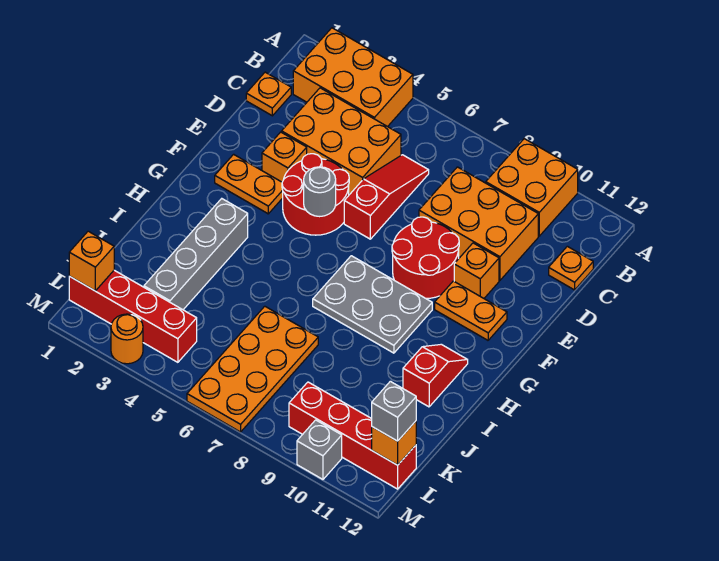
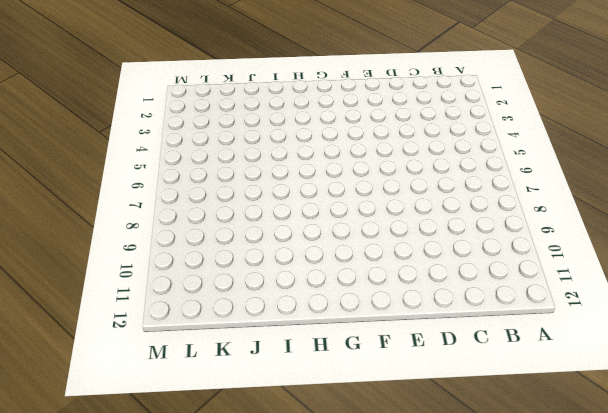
none -> orange 2x3 brick [293,28,413,127]
none -> orange 2x2 brick [486,139,578,236]
none -> orange 1x1 plate [246,72,291,116]

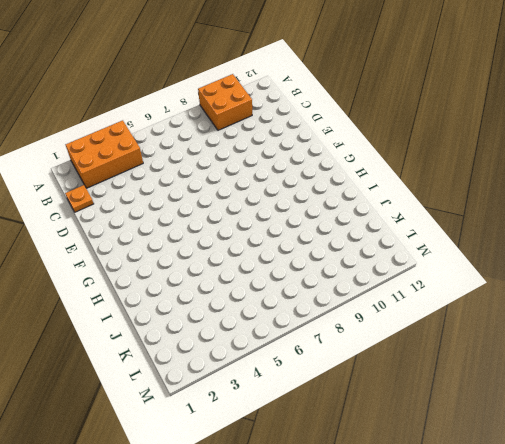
none -> orange 2x3 brick [282,88,401,194]
none -> red 1x3 slope [344,155,429,239]
none -> orange 2x3 brick [419,167,538,280]

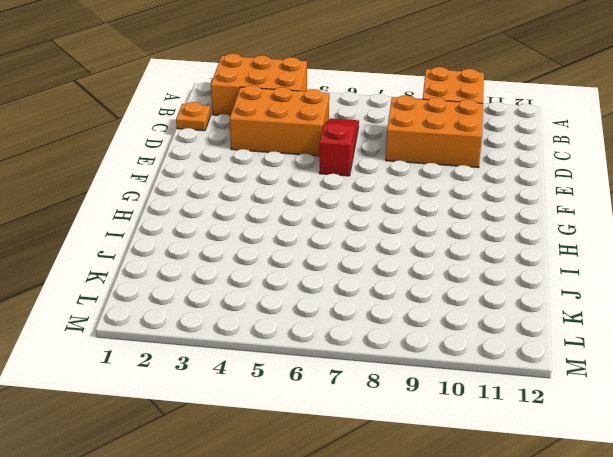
none -> orange 1x1 plate [549,246,593,290]
none -> orange 1x1 brick [262,132,307,182]
none -> red 2x2 round brick [282,154,349,235]

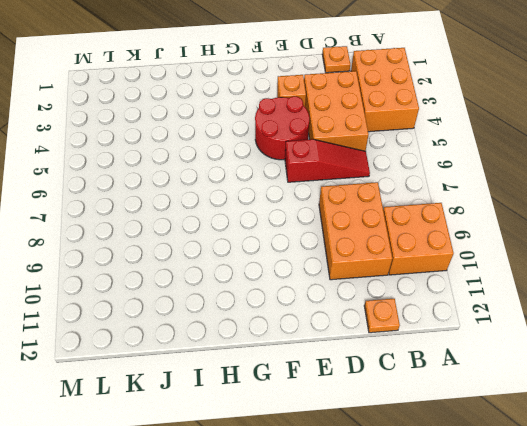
none -> red 2x2 round brick [392,217,459,299]
none -> orange 1x1 brick [454,243,499,298]
none -> orange 1x2 plate [215,154,283,214]

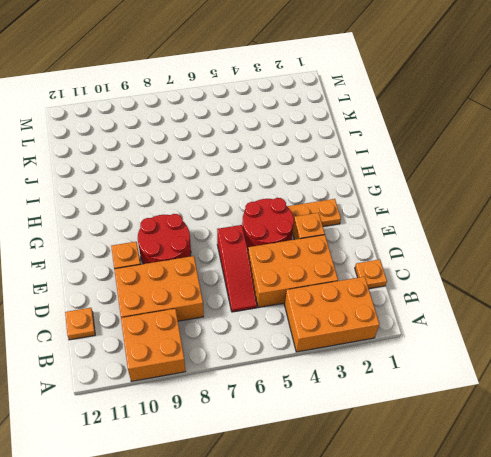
none -> orange 1x2 plate [435,281,507,340]
none -> grey 2x3 plate [313,256,432,353]
none -> grey 1x4 brick [144,199,248,310]

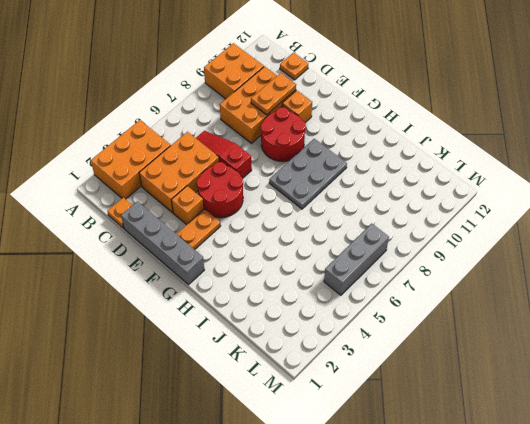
grey 1x4 brick [121,201,204,285] -> grey 1x4 brick moved to [144,199,248,310]
orange 1x2 plate [251,73,296,115] -> orange 1x2 plate moved to [435,281,507,340]
grey 1x3 brick [324,224,389,295] -> orange 2x4 plate [187,306,318,432]
none -> red 1x2 slope [403,344,468,407]
none -> red 1x4 brick [69,270,197,362]
none -> red 1x4 brick [289,382,416,489]

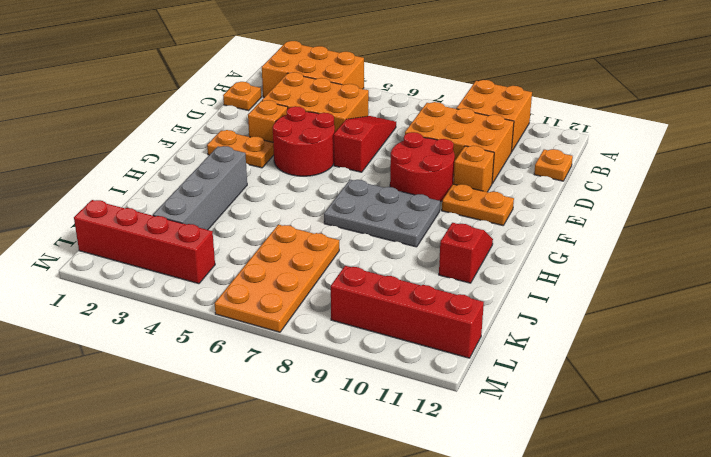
none -> orange 1x1 round brick [111,314,143,364]
none -> grey 1x1 brick [297,420,342,479]
none -> grey 1x1 round brick [304,167,336,217]

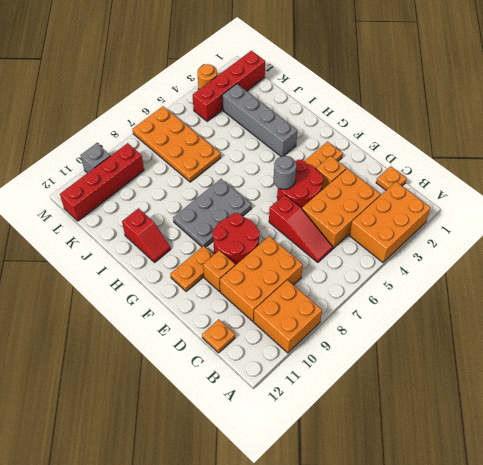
none -> orange 1x1 brick [69,231,114,291]
none -> orange 1x1 brick [372,421,416,465]
none -> grey 1x1 brick [372,381,416,441]

